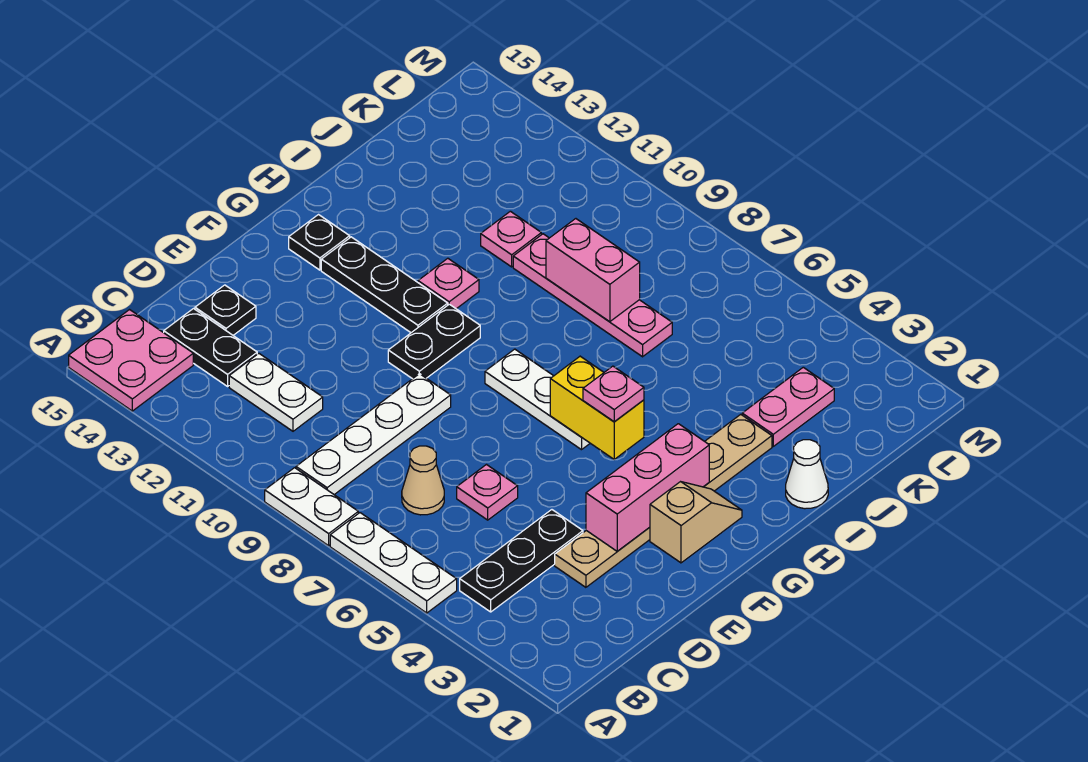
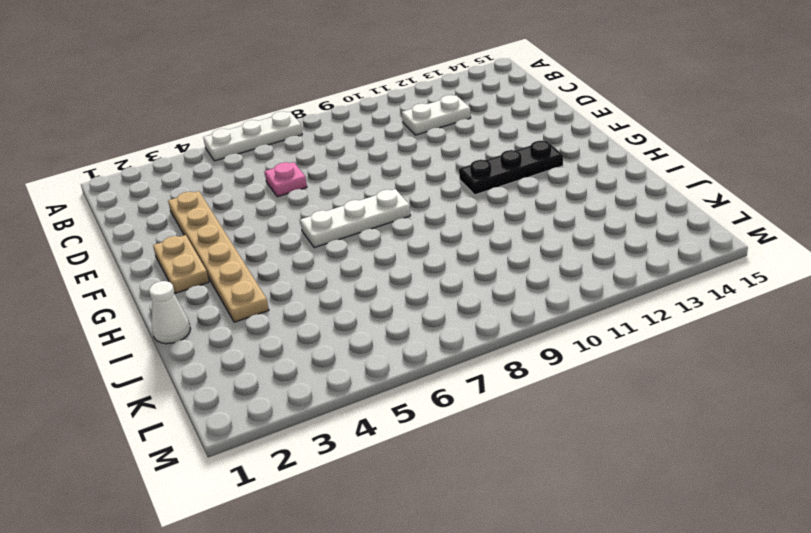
tan 1x2 plate [153,235,209,293] -> tan 1x2 slope [650,482,742,563]
none -> white 1x2 plate [265,468,358,546]
none -> pink 2x2 plate [69,310,193,411]
none -> black 1x3 plate [460,510,583,612]

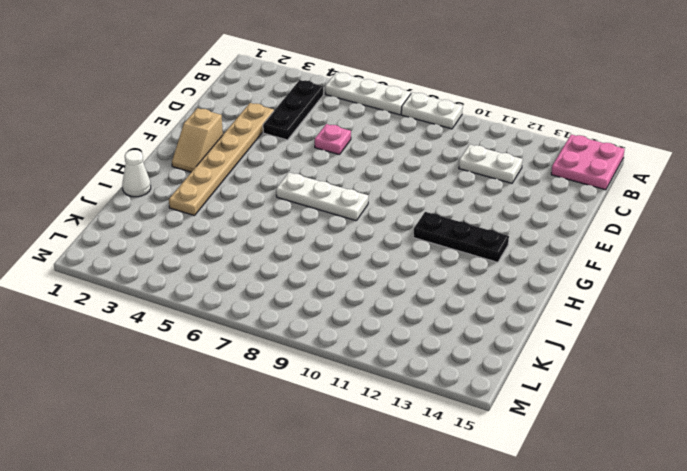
none -> white 1x4 plate [296,374,451,495]
none -> tan 1x1 cone [402,446,444,515]
none -> black 1x2 plate [164,309,257,386]

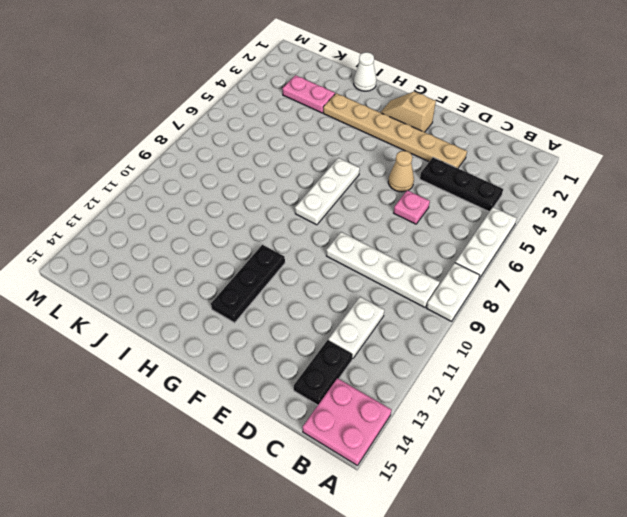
tan 1x1 cone [388,151,414,192] -> tan 1x1 cone moved to [402,446,444,515]
none -> black 1x1 plate [195,285,256,335]
none -> black 1x2 plate [388,304,480,379]
none -> black 1x1 plate [289,215,350,270]

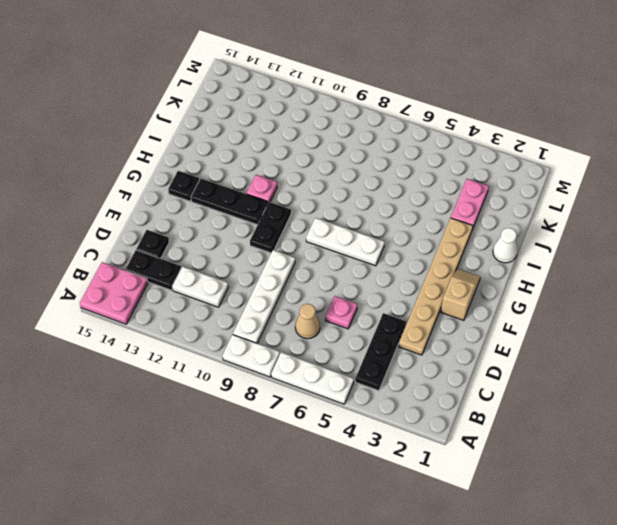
none -> pink 1x4 plate [513,234,672,357]
none -> pink 1x1 plate [481,211,541,267]
none -> pink 1x3 brick [586,424,709,551]

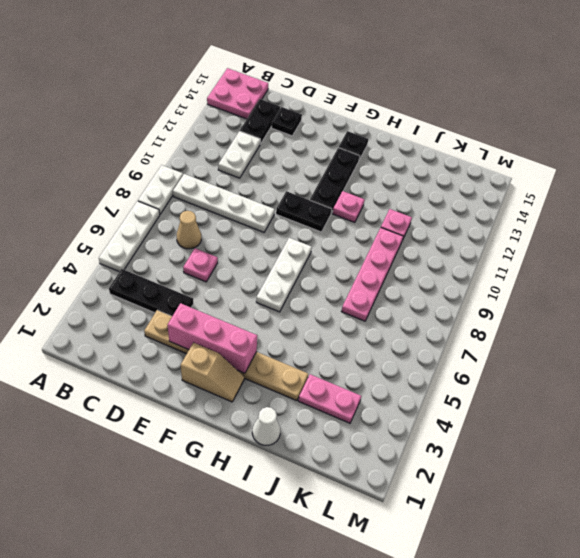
none -> yellow 1x2 brick [550,356,644,460]
none -> pink 1x2 brick [546,219,640,322]
none -> pink 1x1 plate [583,366,644,422]

